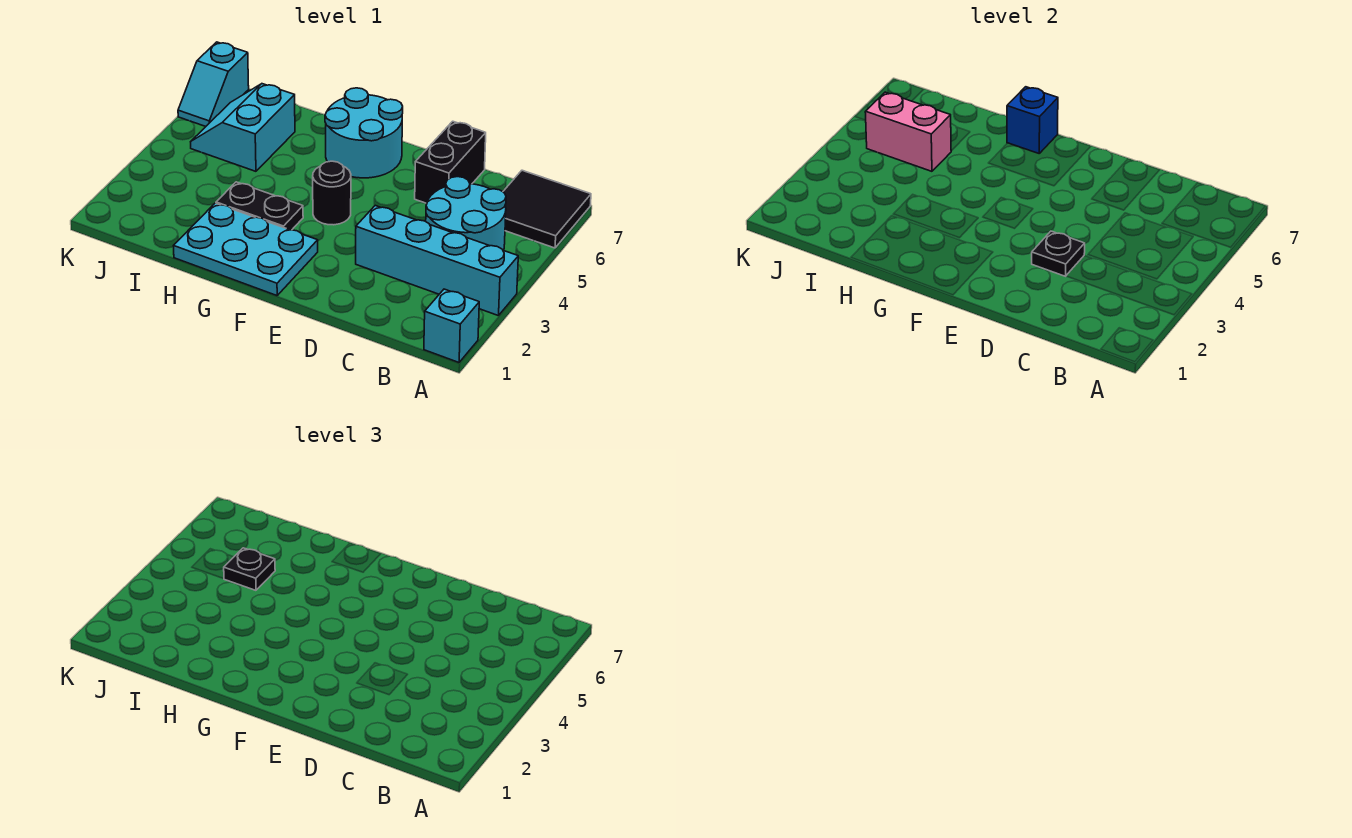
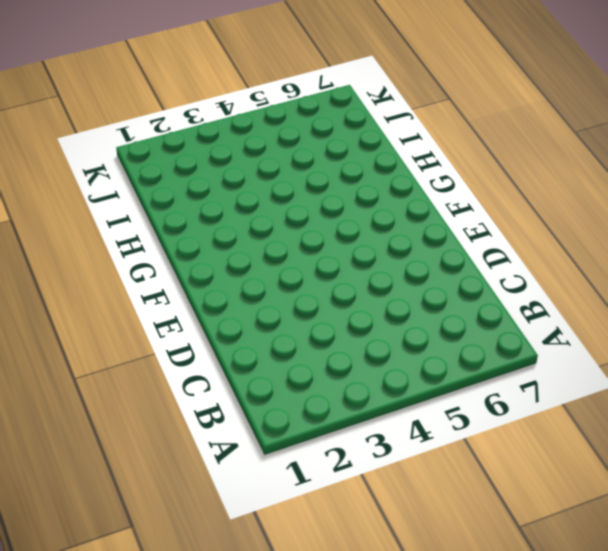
none -> cyan 1x1 brick [424,289,479,362]
none -> cyan 1x4 brick [356,206,518,316]
none -> black 2x2 tile [503,170,591,248]

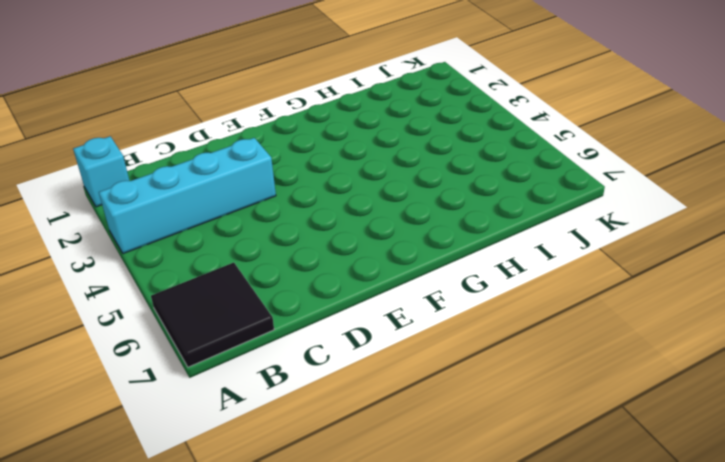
none -> cyan 2x2 round brick [426,177,506,250]
none -> black 1x2 brick [415,121,486,203]
none -> cyan 2x3 plate [174,203,318,296]

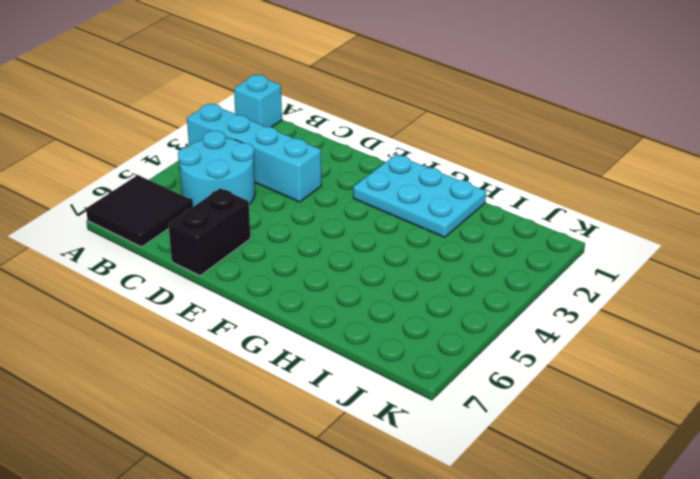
none -> black 1x1 round brick [313,161,351,225]
none -> cyan 2x2 round brick [325,88,403,178]
none -> black 1x2 plate [216,182,303,230]

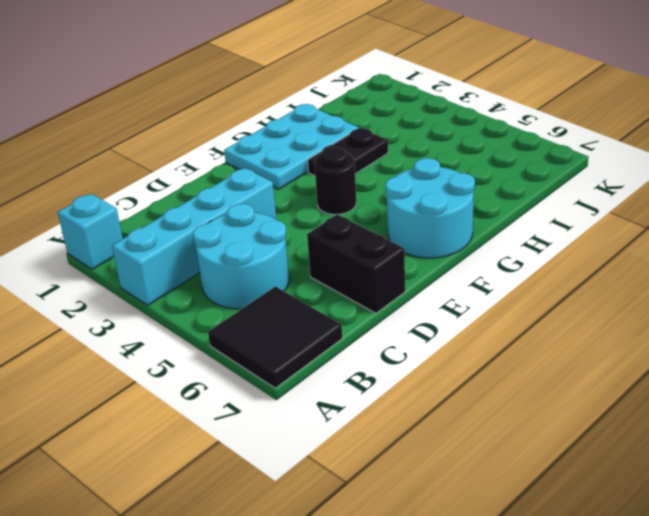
none -> cyan 2x2 slope [191,84,295,171]
none -> cyan 1x2 slope [178,42,249,126]
none -> black 1x1 plate [1032,231,1085,276]

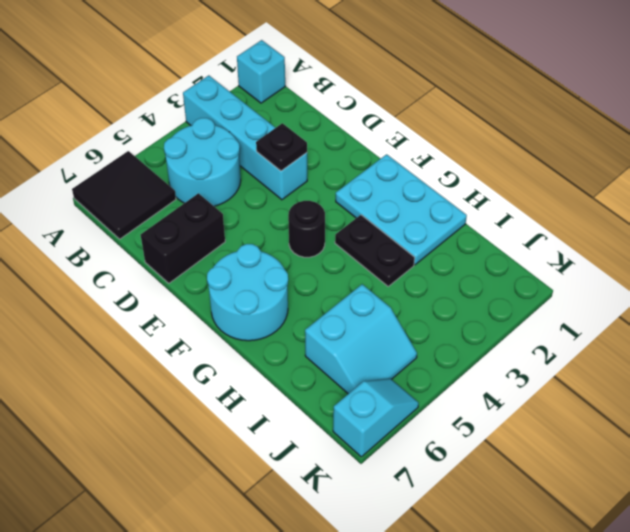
none -> blue 1x1 brick [1007,87,1058,153]
none -> pink 1x2 brick [865,92,951,171]
none -> black 1x1 plate [224,548,275,590]

